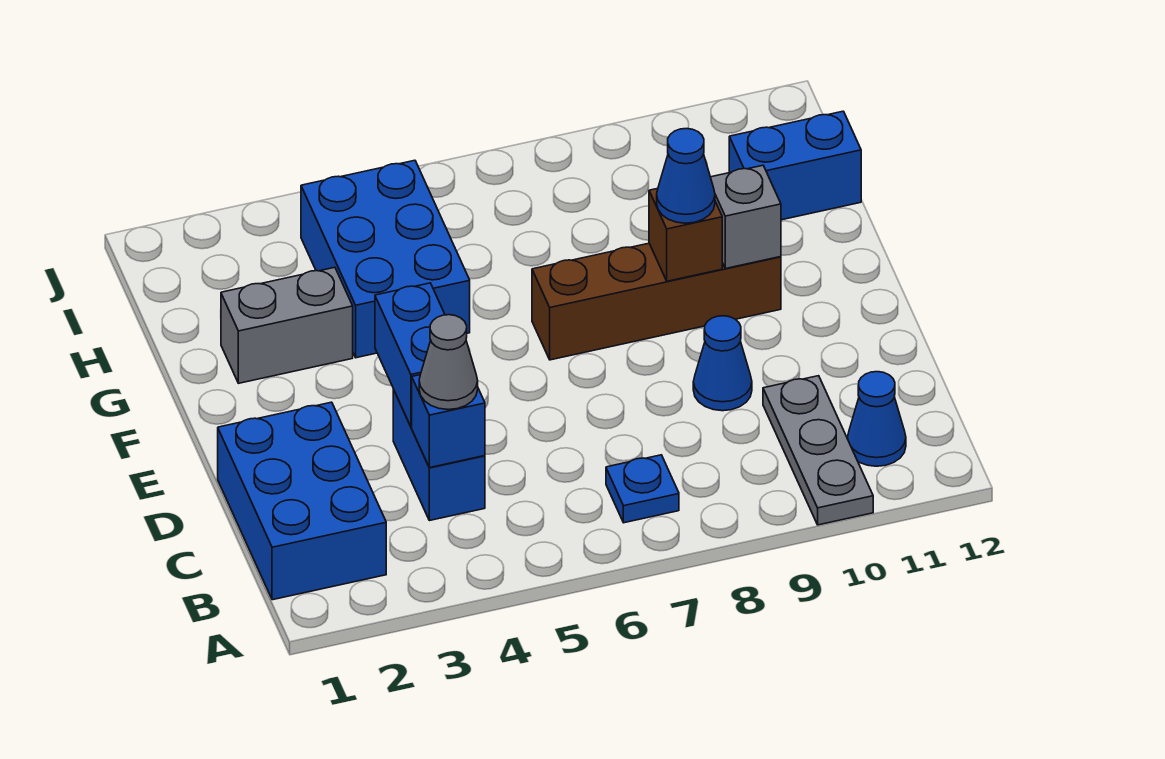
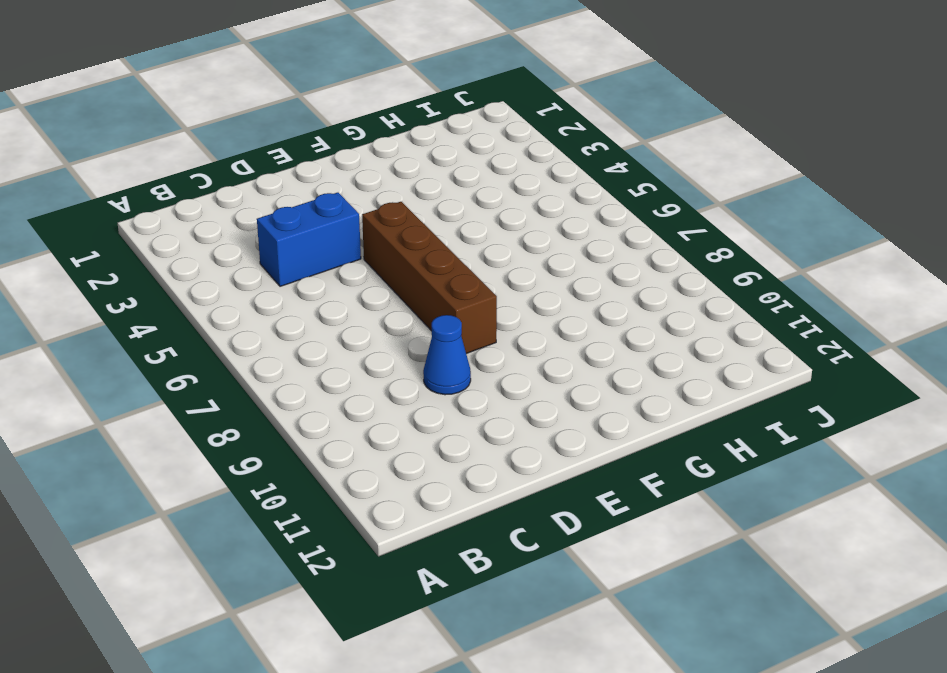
brown 1x4 brick [362,202,497,354] -> brown 1x4 brick moved to [532,243,781,360]
none -> grey 1x3 plate [763,376,873,525]
none -> blue 2x3 brick [218,402,386,600]
none -> blue 1x1 plate [606,455,679,523]

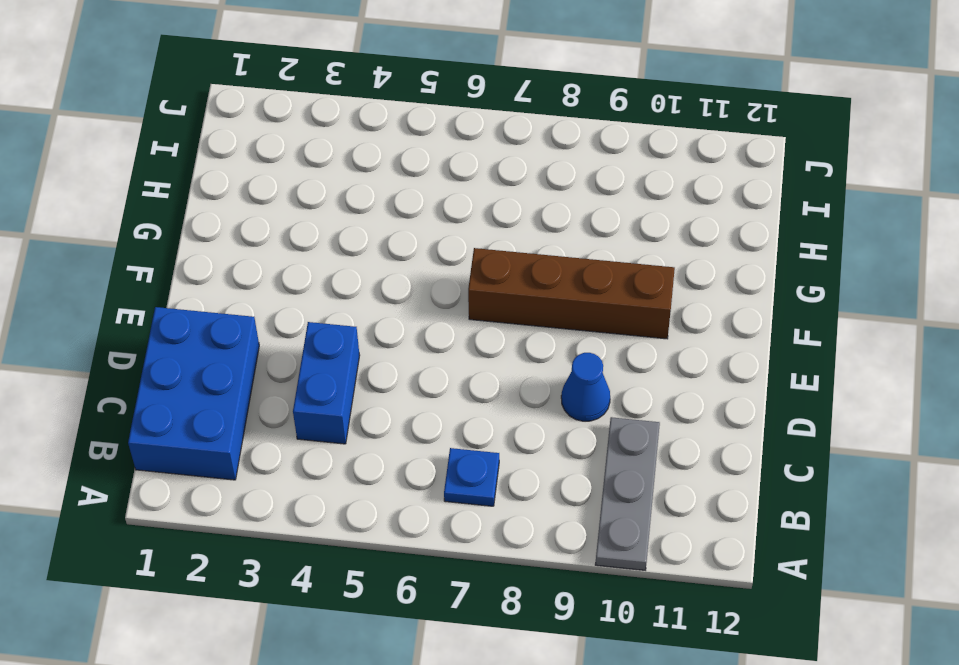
none -> blue 1x1 cone [847,372,906,466]
none -> grey 1x2 brick [221,267,353,383]
none -> blue 2x3 brick [301,160,470,358]

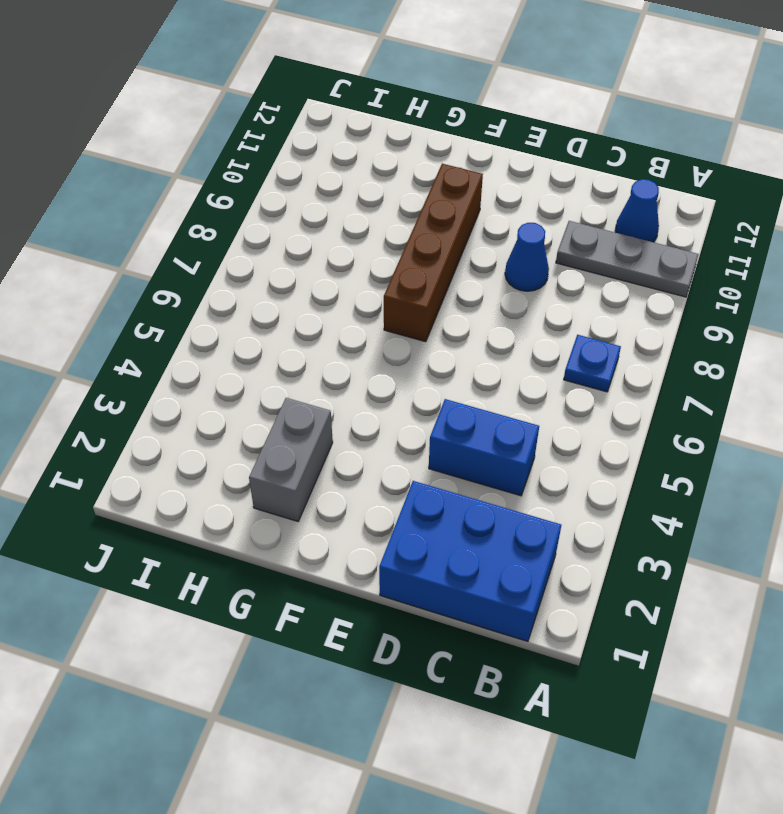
none -> blue 2x3 brick [301,160,470,358]
none -> blue 1x2 brick [729,111,861,220]
none -> blue 1x1 brick [412,375,485,468]

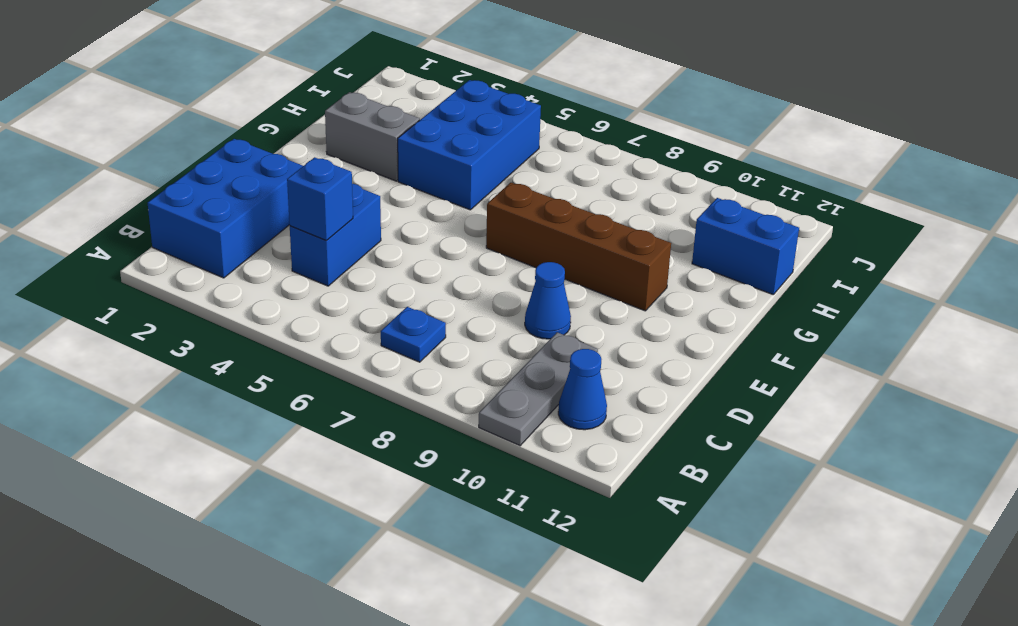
none -> blue 1x2 brick [375,283,445,427]
none -> brown 1x1 brick [649,188,722,281]
none -> grey 1x1 brick [711,165,781,269]

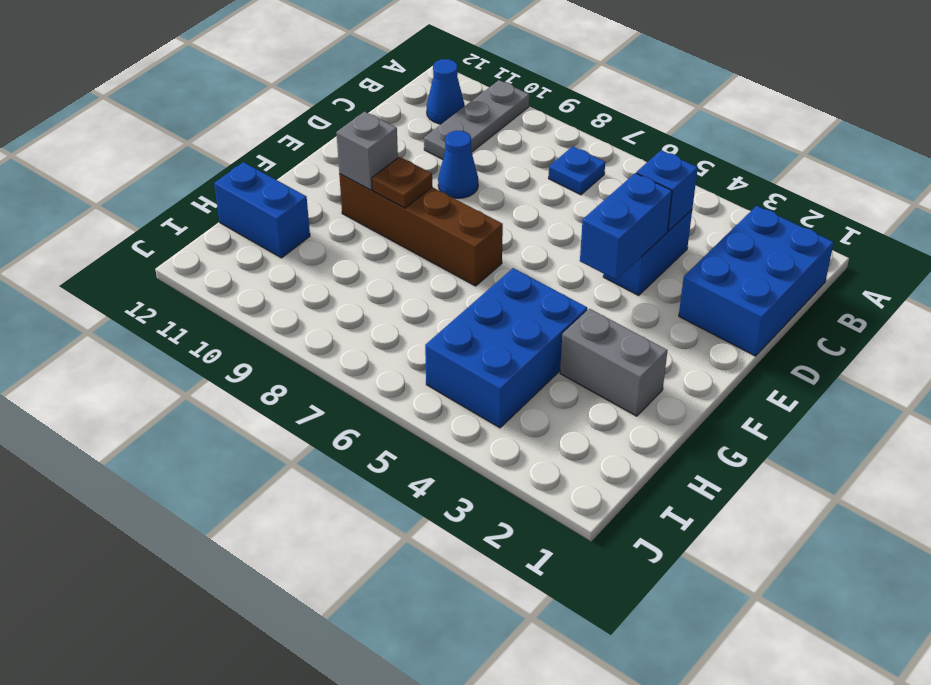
brown 1x1 plate [372,157,432,208] -> brown 1x1 brick [649,188,722,281]
none -> grey 1x1 cone [419,315,478,410]
none -> blue 1x1 cone [657,129,715,223]

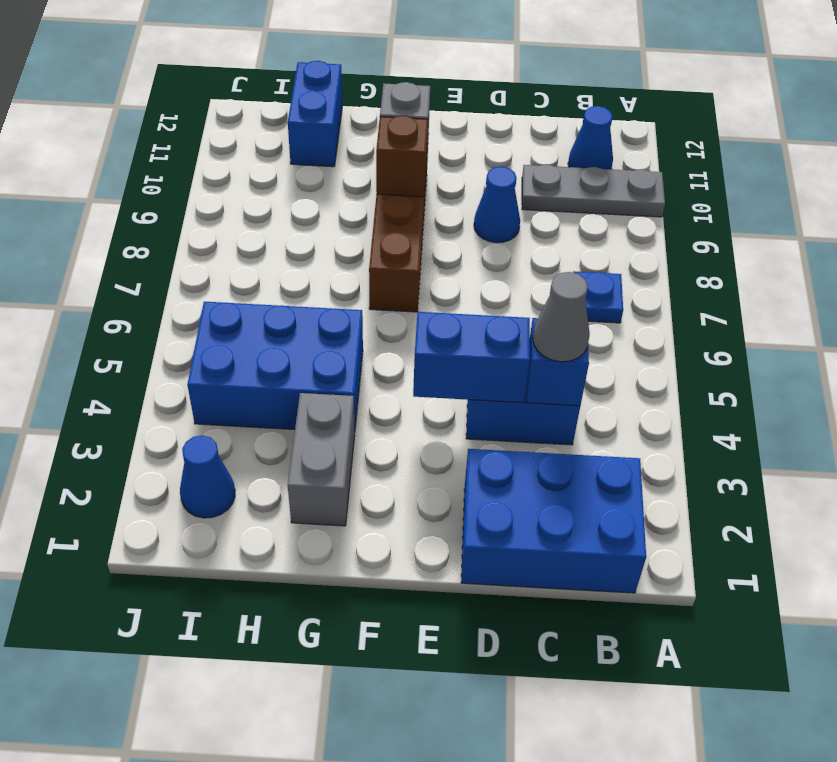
blue 1x1 cone [180,435,235,518] -> blue 1x1 cone moved to [657,129,715,223]

